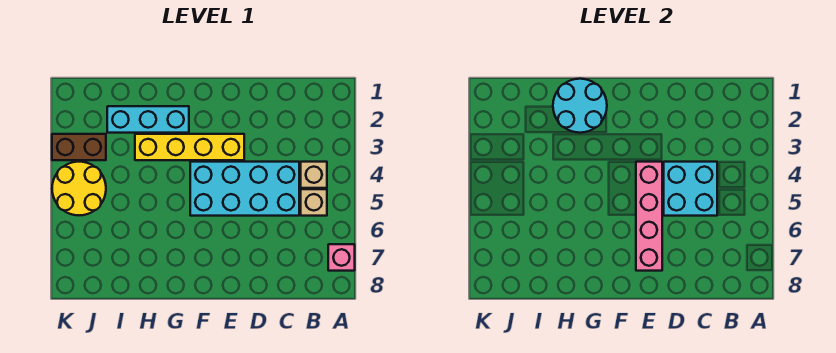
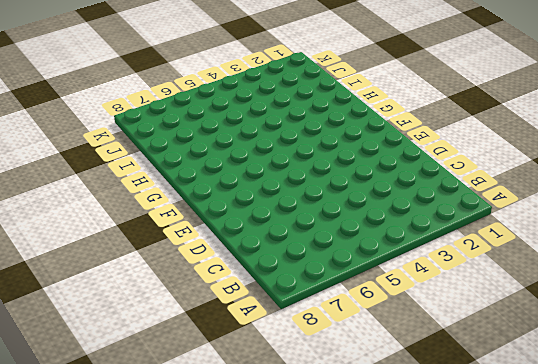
none -> pink 1x1 brick [328,244,355,271]
none -> tan 1x1 brick [301,162,327,188]

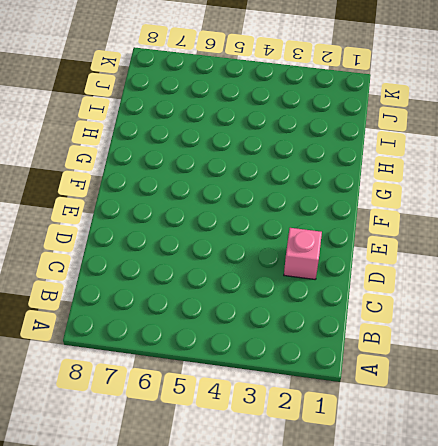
pink 1x1 brick [284,228,322,279] -> pink 1x1 brick moved to [328,244,355,271]
none -> tan 1x1 brick [301,162,327,188]
none -> tan 1x1 brick [301,189,327,216]

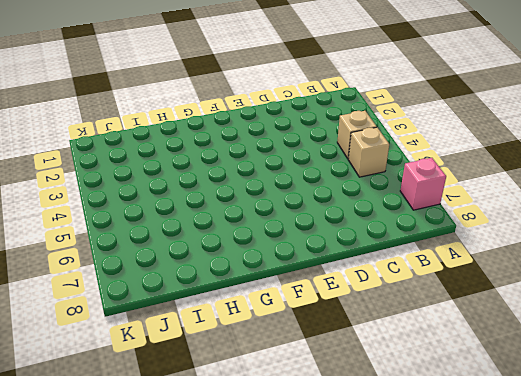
none -> cyan 2x4 brick [190,162,299,216]
none -> yellow 1x4 brick [135,134,244,160]

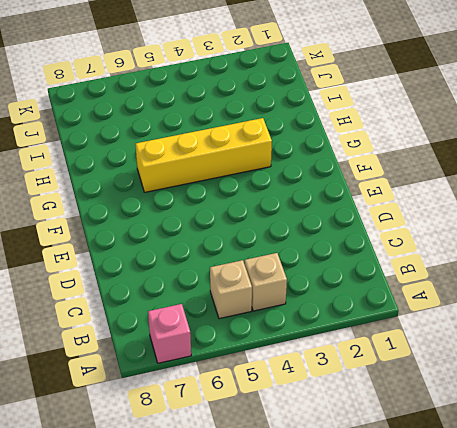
yellow 1x4 brick [136,118,272,192] -> yellow 1x4 brick turned to [135,134,244,160]
none -> cyan 2x4 brick [190,162,299,216]
none -> cyan 1x3 brick [107,106,189,133]

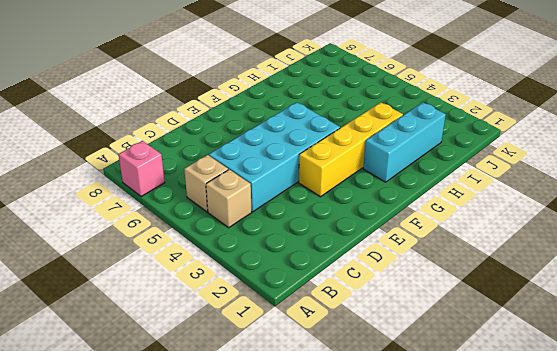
none -> brown 1x2 brick [52,134,106,160]
none -> yellow 2x2 round brick [52,162,106,215]

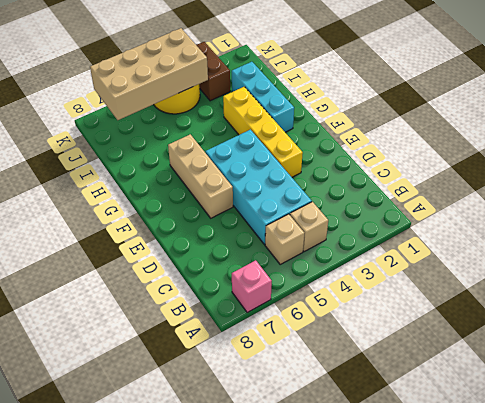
tan 1x3 brick [168,134,233,218] -> none
tan 2x4 brick [90,28,208,120] -> none
none -> cyan 2x2 brick [664,162,717,216]
none -> pink 1x4 brick [636,162,662,271]

